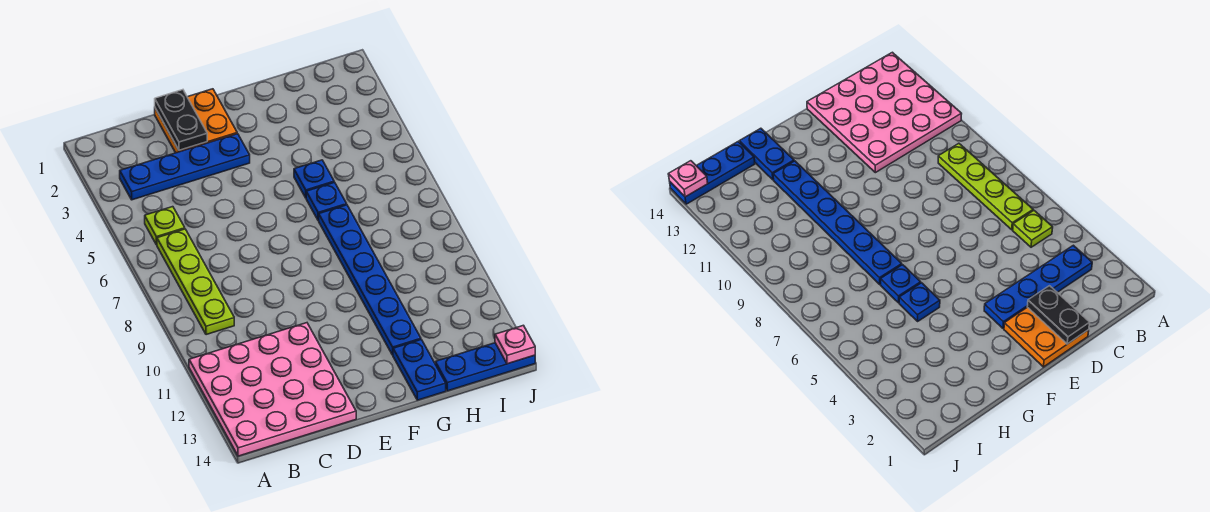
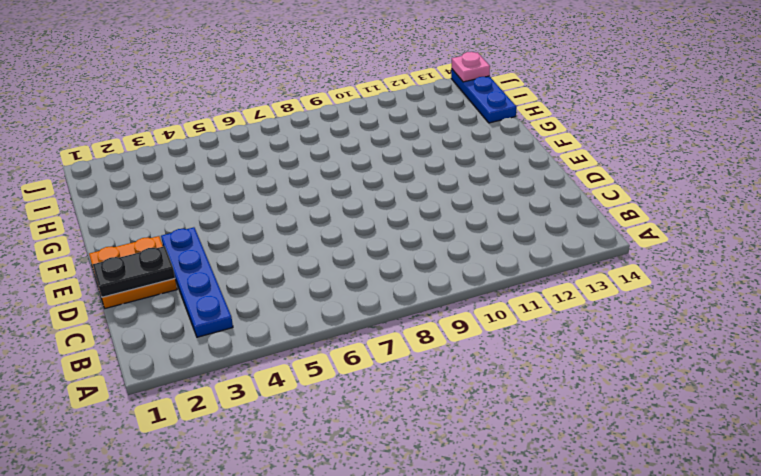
none -> pink 4x4 plate [189,323,356,456]
none -> lime 1x1 plate [145,207,185,245]
none -> lime 1x4 plate [157,229,234,335]

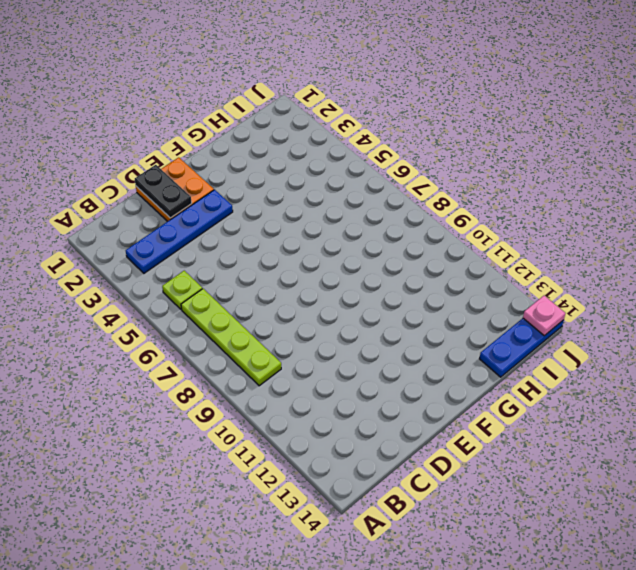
none -> pink 4x4 plate [189,323,356,456]
none -> blue 1x1 plate [294,160,334,198]
none -> blue 1x1 plate [306,182,347,221]

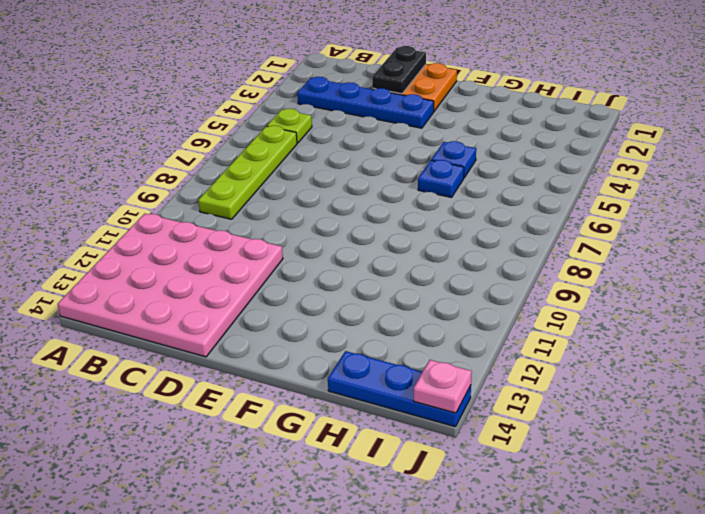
none -> blue 1x6 plate [319,205,421,355]
none -> blue 1x2 plate [393,340,446,400]

